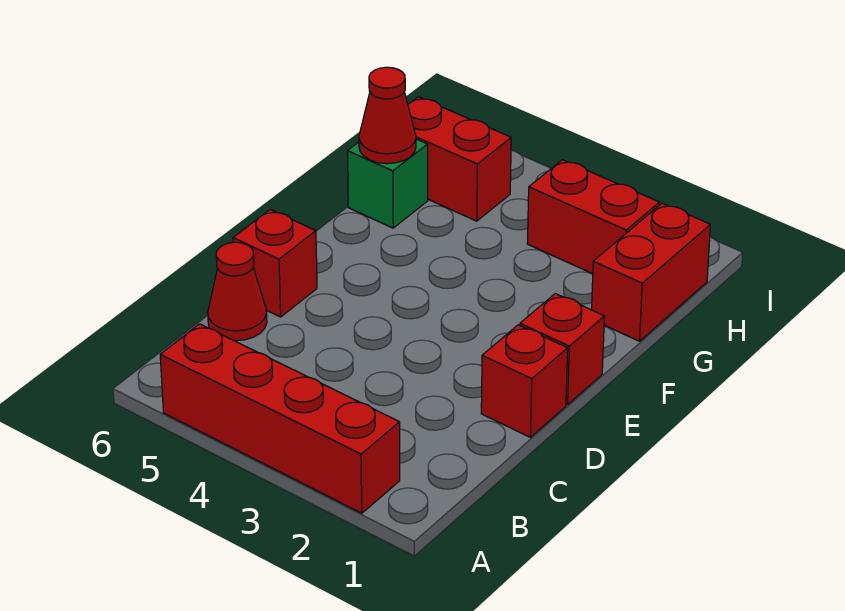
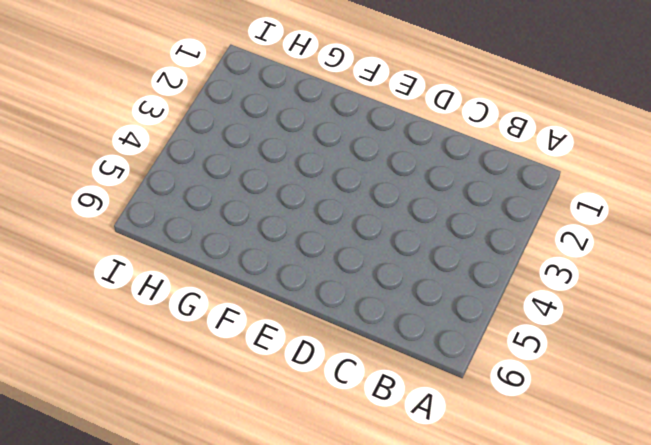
none -> red 1x4 brick [160,324,400,513]
none -> red 1x1 cone [208,242,267,341]

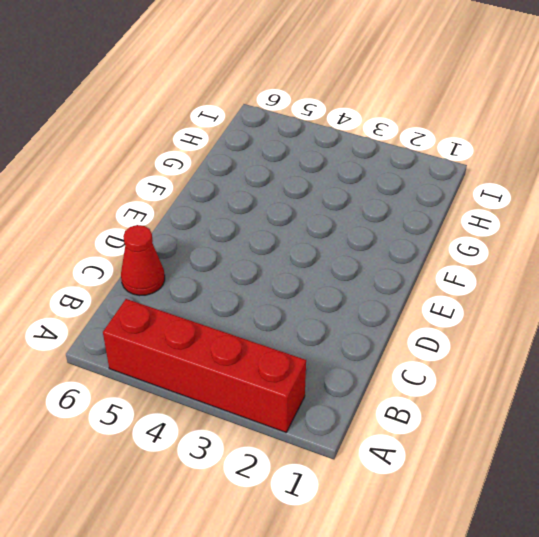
none -> red 1x1 brick [481,325,568,437]
none -> red 1x1 brick [233,210,317,317]

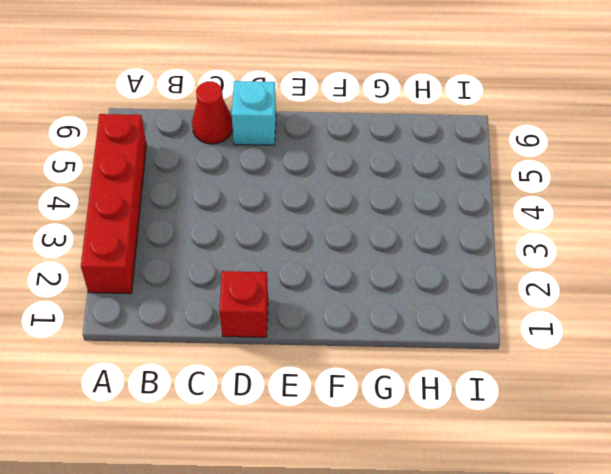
cyan 1x1 brick [232,81,276,145] -> red 1x1 brick [233,210,317,317]
none -> red 1x1 brick [520,294,604,405]
none -> red 1x2 brick [592,203,710,341]

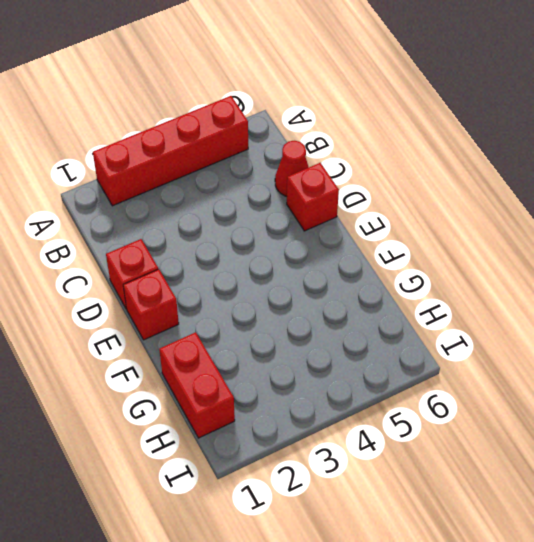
none -> green 1x1 brick [348,139,428,228]
none -> red 1x2 brick [527,160,660,274]

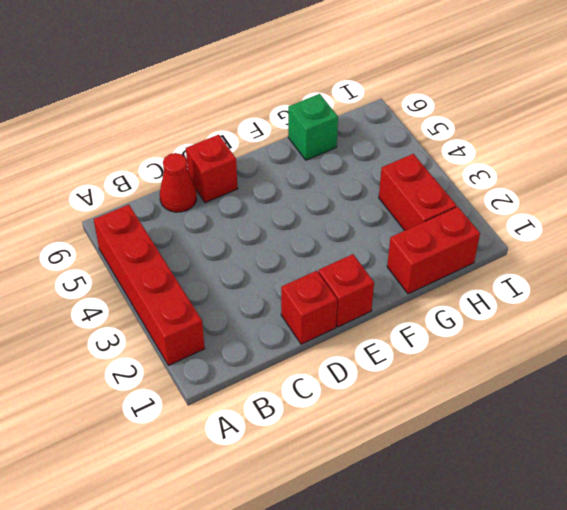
none -> red 1x2 brick [408,97,511,221]
none -> red 1x1 cone [359,67,416,164]

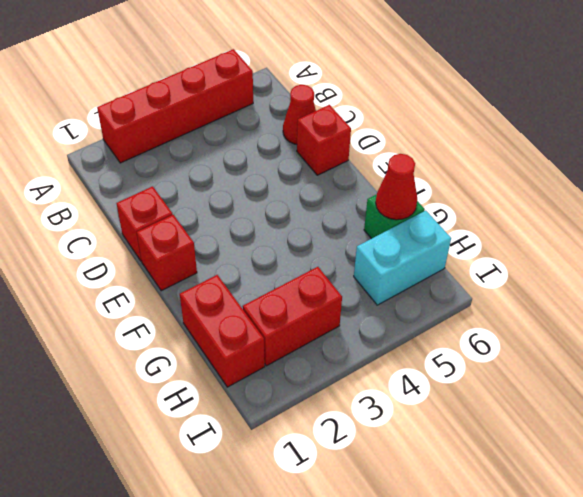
cyan 1x2 brick [354,211,451,305] -> red 1x2 brick [408,97,511,221]

